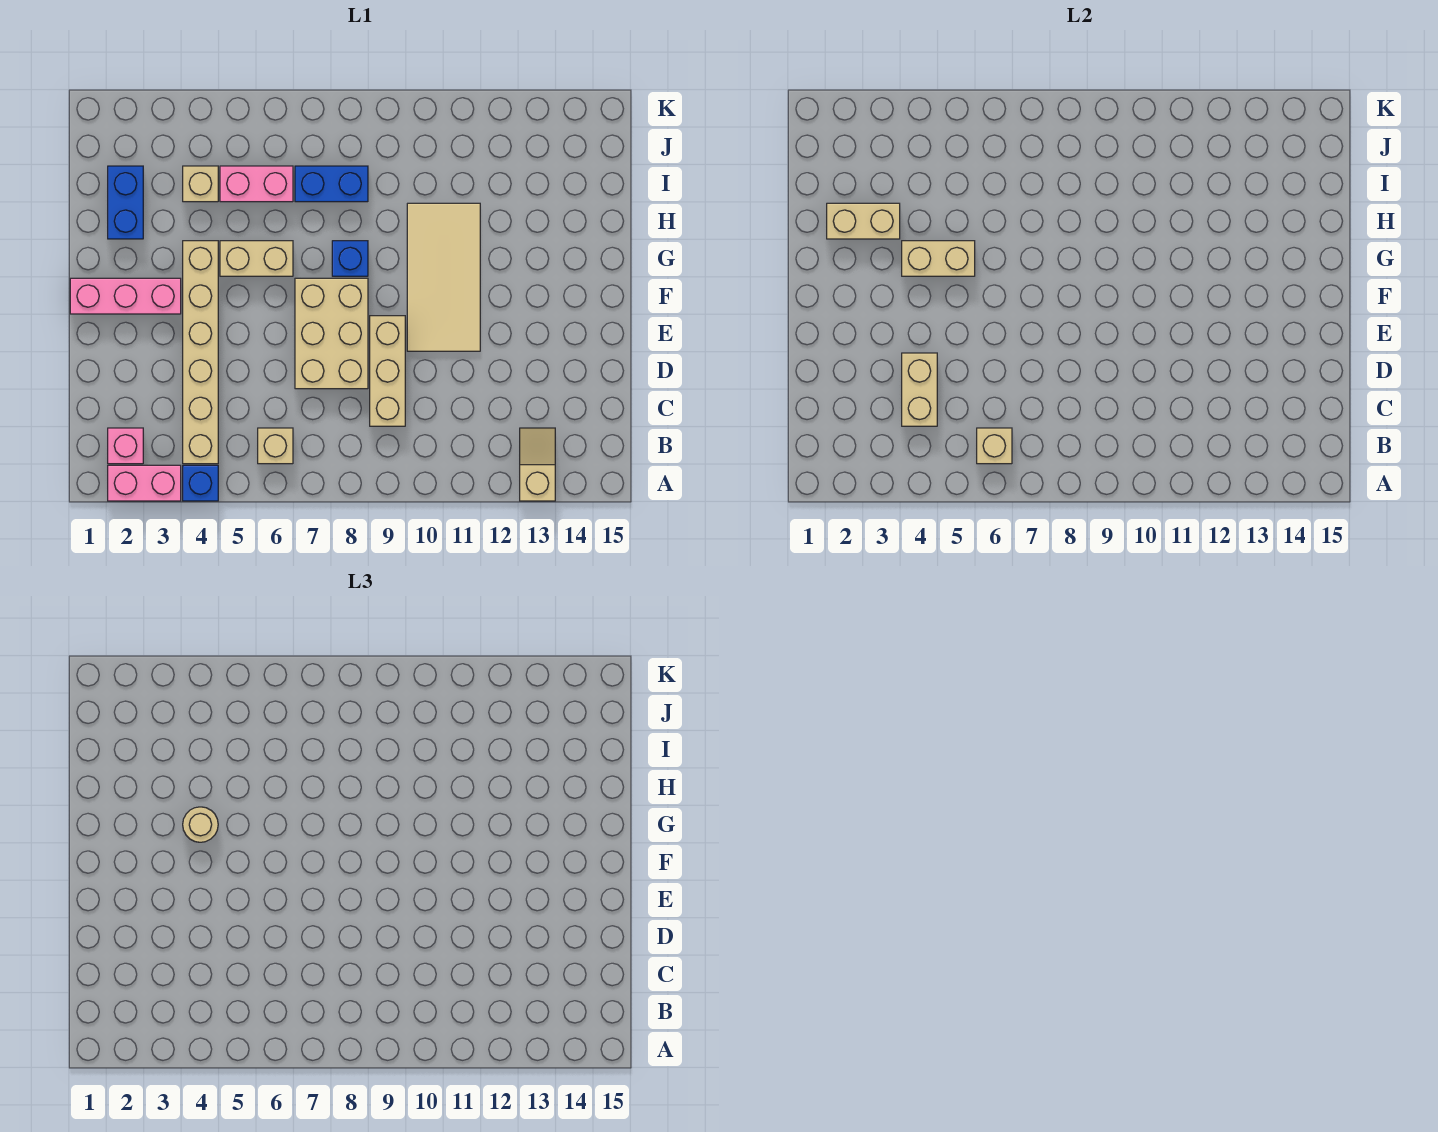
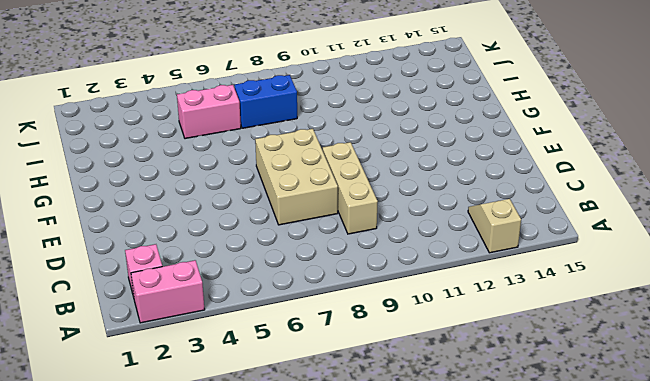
none -> blue 1x1 brick [183,465,218,501]
none -> tan 1x6 brick [183,241,218,464]
none -> tan 1x1 brick [258,428,293,464]

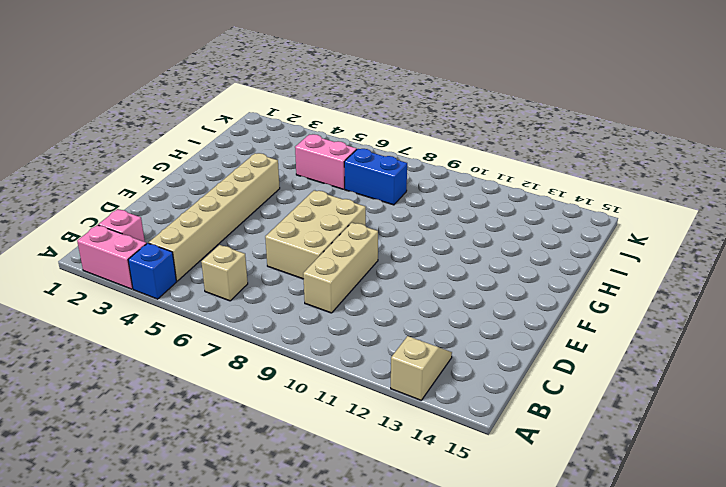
none -> tan 2x4 tile [407,203,480,351]
none -> pink 1x3 brick [70,278,181,314]
none -> tan 1x2 brick [220,241,293,276]

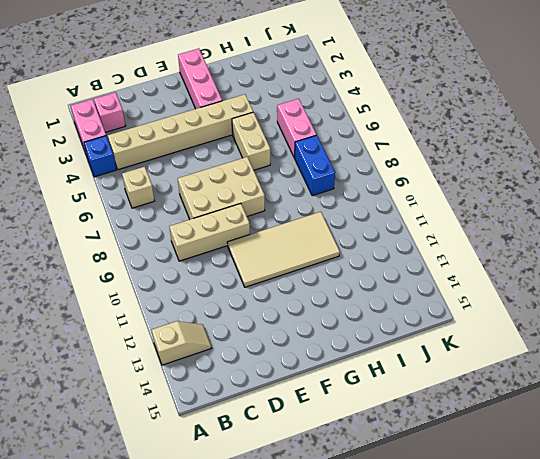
none -> blue 1x1 brick [332,241,368,276]
none -> blue 1x2 brick [108,166,143,239]
none -> tan 1x1 brick [183,166,218,202]

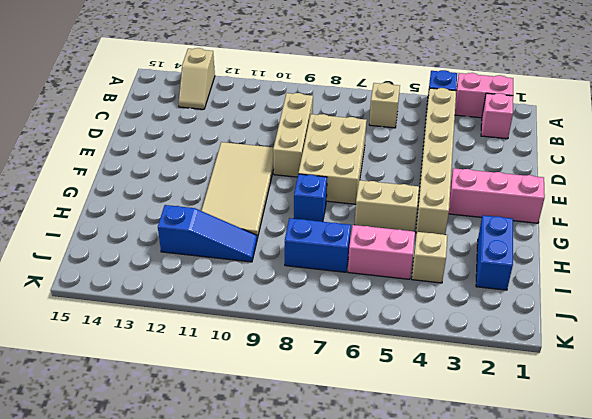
blue 1x3 slope [158,205,257,262] -> none
none -> tan 1x1 brick [977,428,1012,464]
none -> tan 1x2 brick [902,353,937,426]
none -> tan 1x2 brick [902,241,975,276]

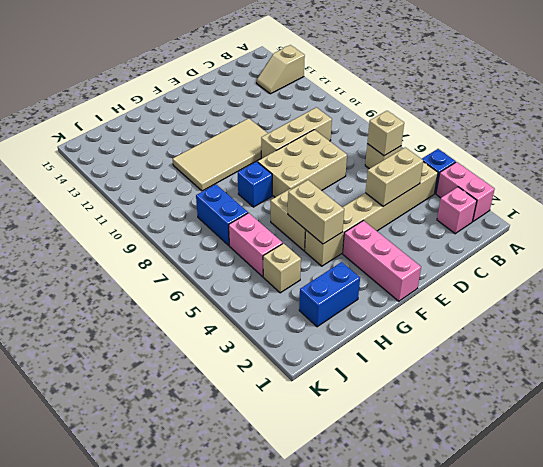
none -> tan 1x2 brick [827,203,900,239]
none -> tan 1x1 round brick [183,807,218,842]

